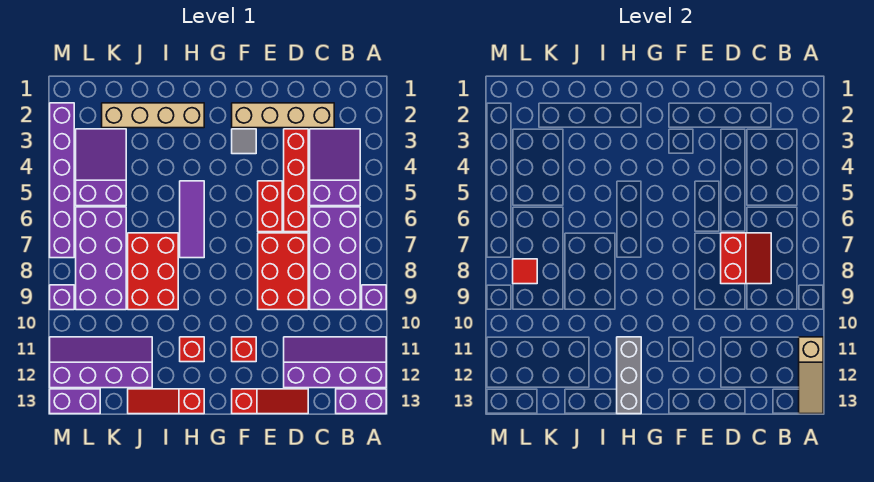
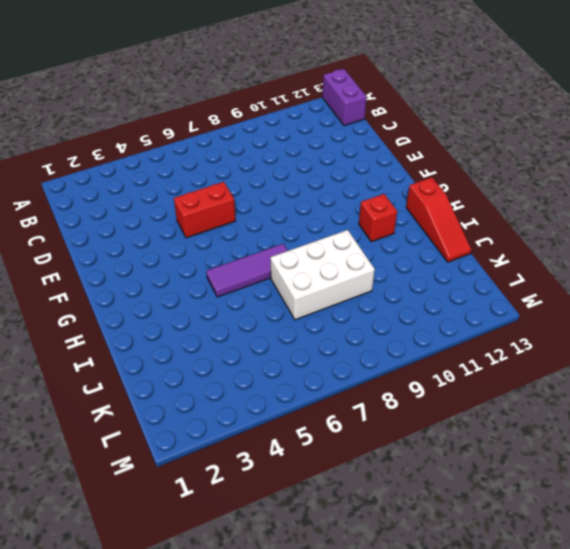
white 2x3 brick [270,230,375,320] -> red 2x3 brick [128,233,178,310]
none -> purple 1x1 brick [362,285,386,310]
none -> purple 2x4 slope [284,337,386,388]
none -> purple 2x3 slope [310,129,360,206]

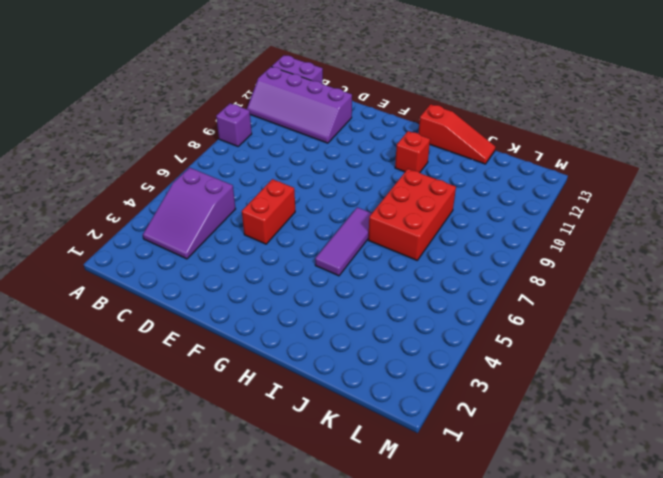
none -> purple 2x4 brick [310,207,360,310]
none -> tan 1x4 brick [232,103,334,128]
none -> red 1x4 brick [284,129,308,232]

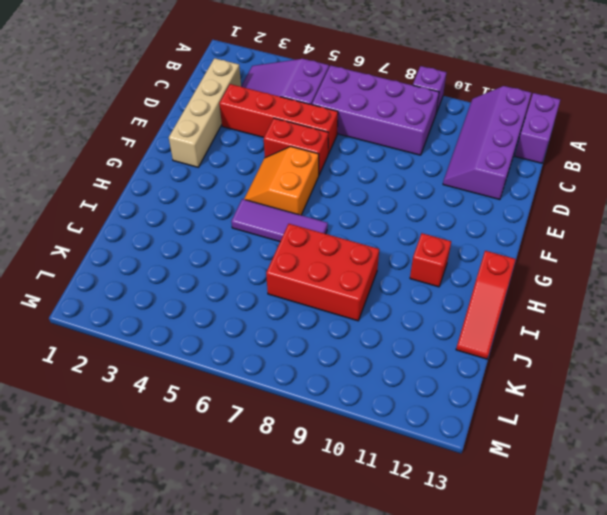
orange 2x2 slope [244,147,319,215] -> none
none -> red 2x3 brick [258,233,308,310]
none -> red 1x3 slope [232,389,308,414]
none -> grey 1x1 tile [232,129,256,154]

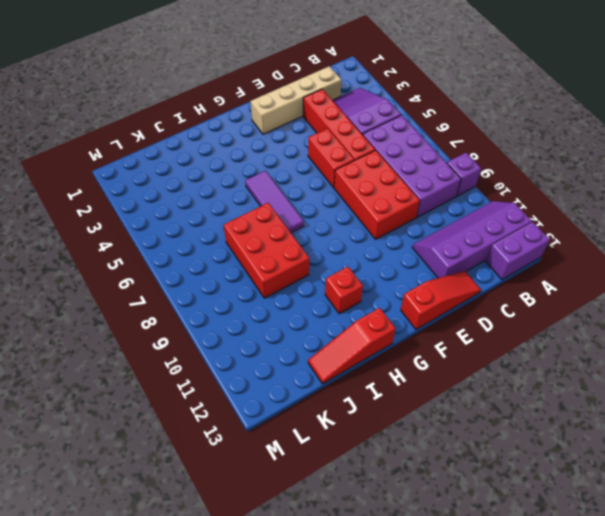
none -> grey 1x1 tile [232,129,256,154]
none -> red 1x1 brick [232,337,256,362]
none -> tan 1x4 brick [102,103,204,128]

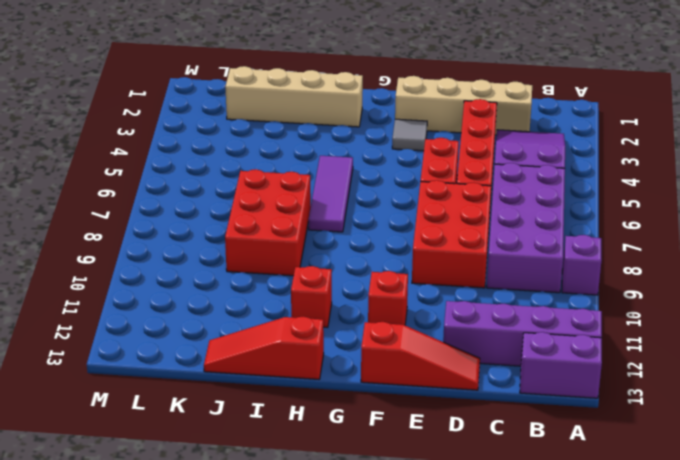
none -> purple 2x4 slope [50,337,152,388]
none -> purple 2x3 slope [76,129,126,206]
none -> purple 2x4 brick [76,207,126,310]

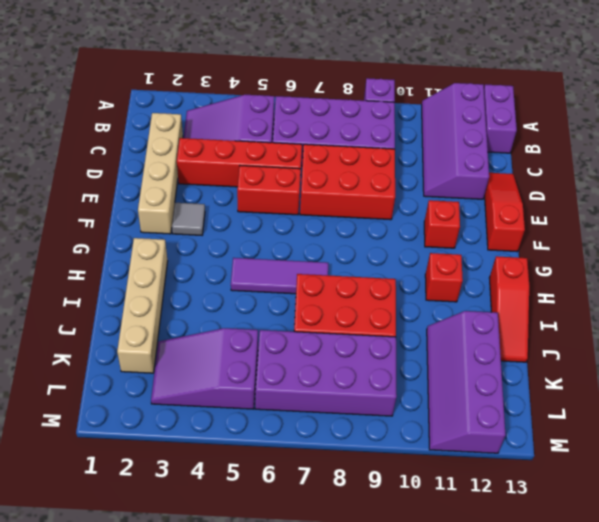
none -> purple 1x2 brick [50,389,100,414]
none -> purple 1x6 brick [50,103,74,258]
none -> purple 1x1 brick [50,285,74,310]

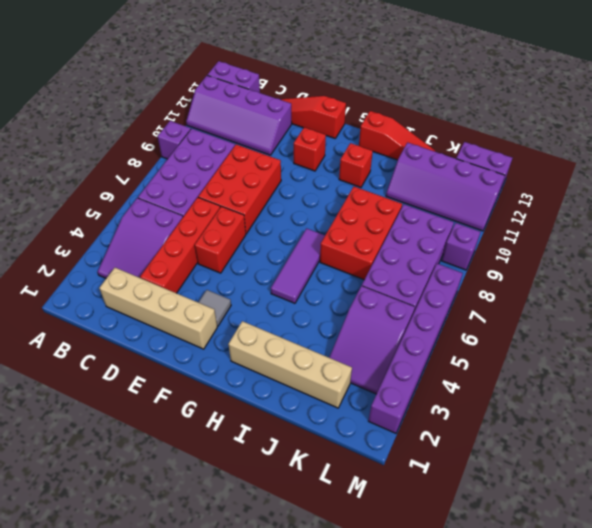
none -> tan 1x3 slope [799,337,823,414]
none -> red 2x2 slope [721,233,771,284]
none -> grey 1x3 brick [617,337,641,414]

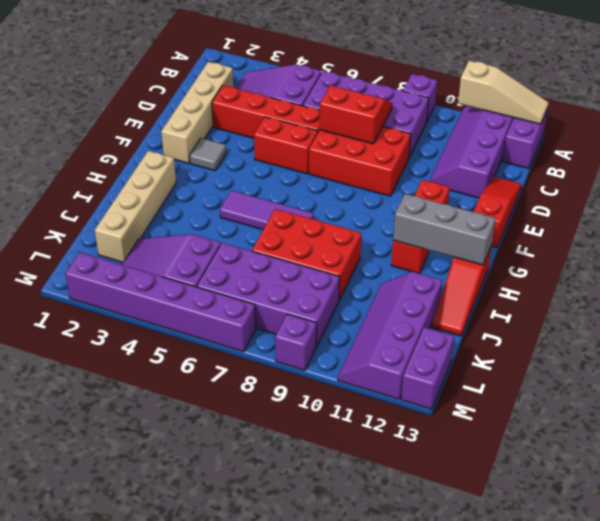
none -> red 1x1 tile [513,259,537,284]

